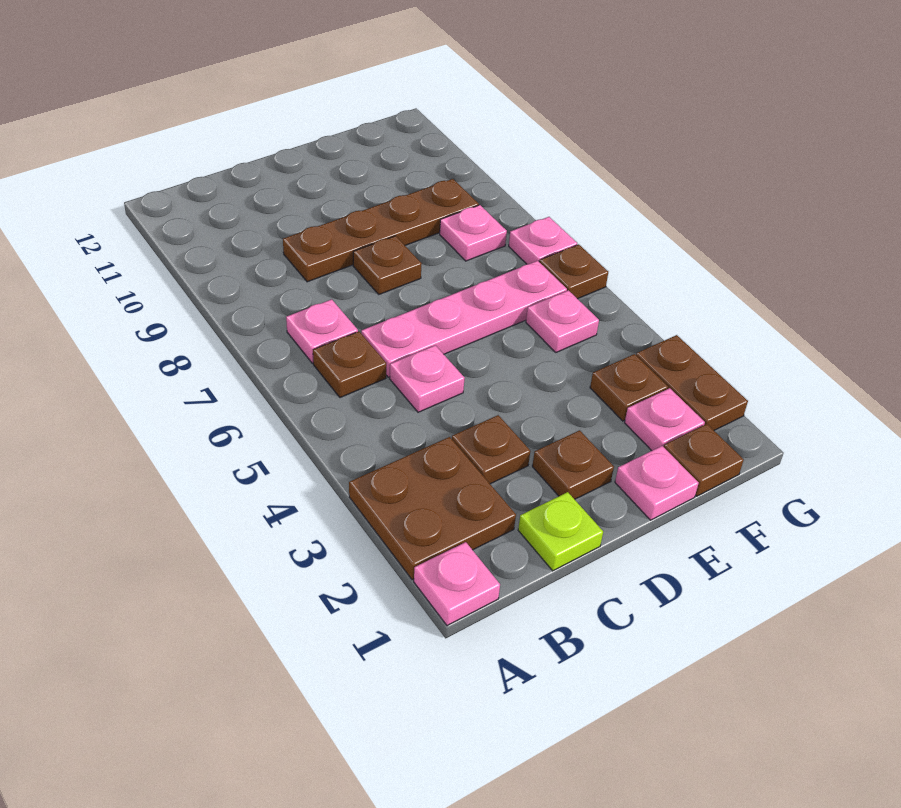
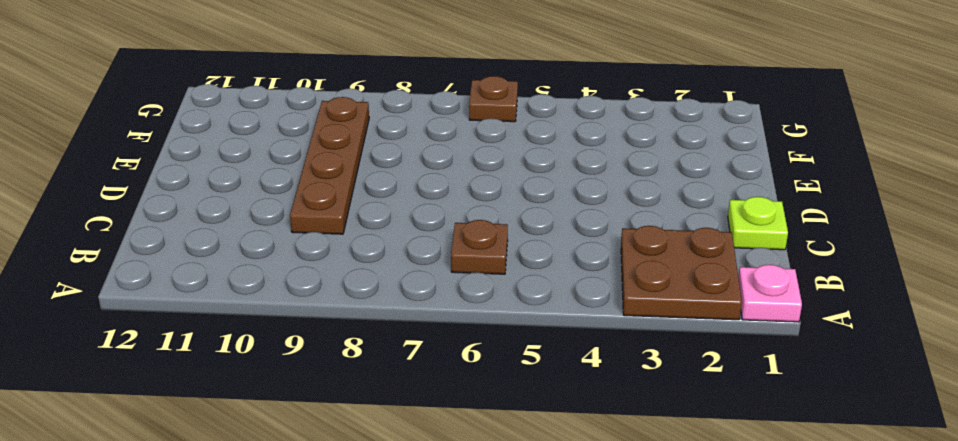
none -> pink 1x1 plate [286,299,358,363]
none -> brown 1x1 plate [452,415,530,484]
none -> pink 1x1 plate [390,345,465,412]

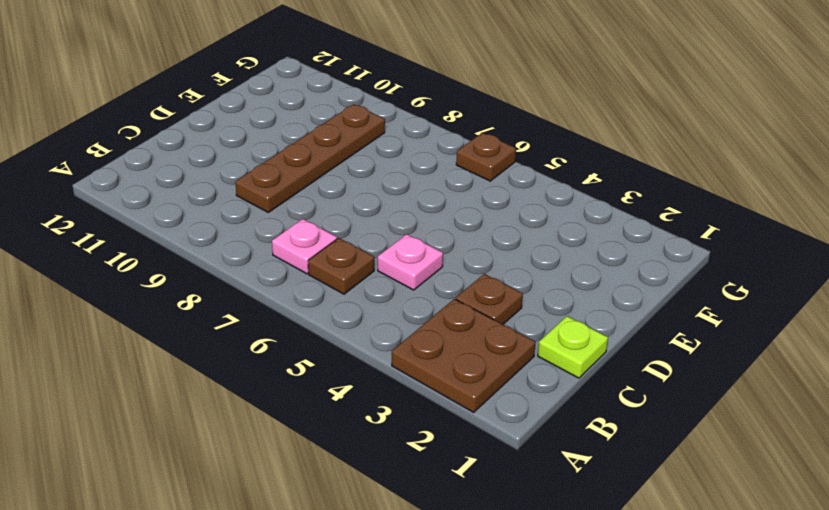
none -> pink 1x1 plate [414,542,500,626]
none -> pink 1x4 plate [361,261,567,377]
none -> brown 1x1 plate [532,430,614,499]

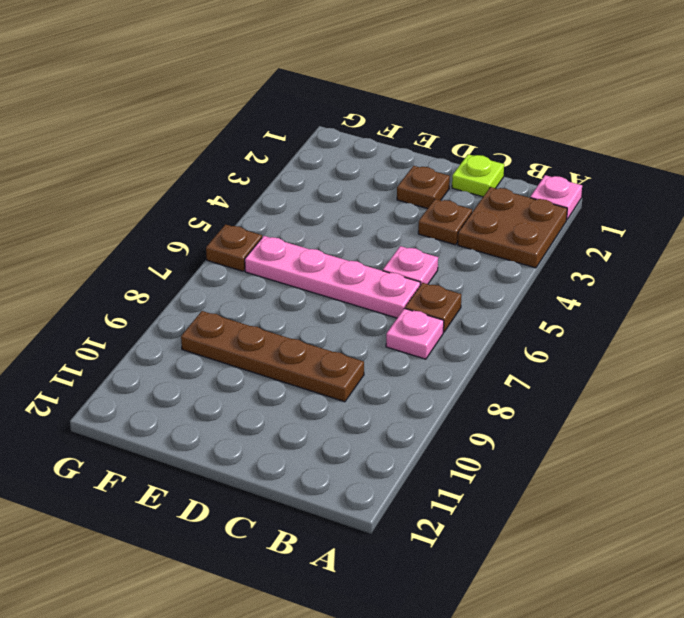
none -> brown 1x1 plate [353,236,422,294]
none -> pink 1x1 plate [615,446,699,520]
none -> brown 1x1 plate [664,424,744,496]

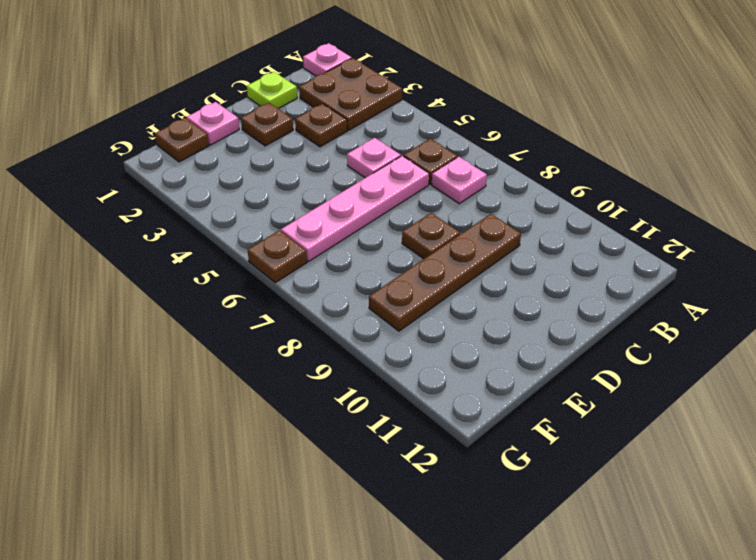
none -> pink 1x1 plate [625,388,705,451]
none -> brown 1x1 plate [590,354,668,421]
none -> pink 1x1 plate [526,290,599,352]

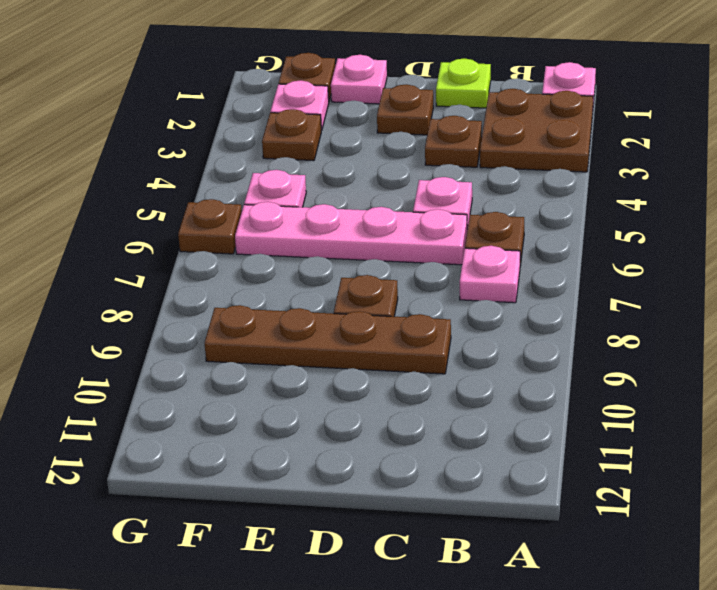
none -> pink 1x1 plate [440,205,507,261]
none -> brown 1x2 plate [636,335,748,430]
none -> pink 1x1 plate [509,217,577,264]

